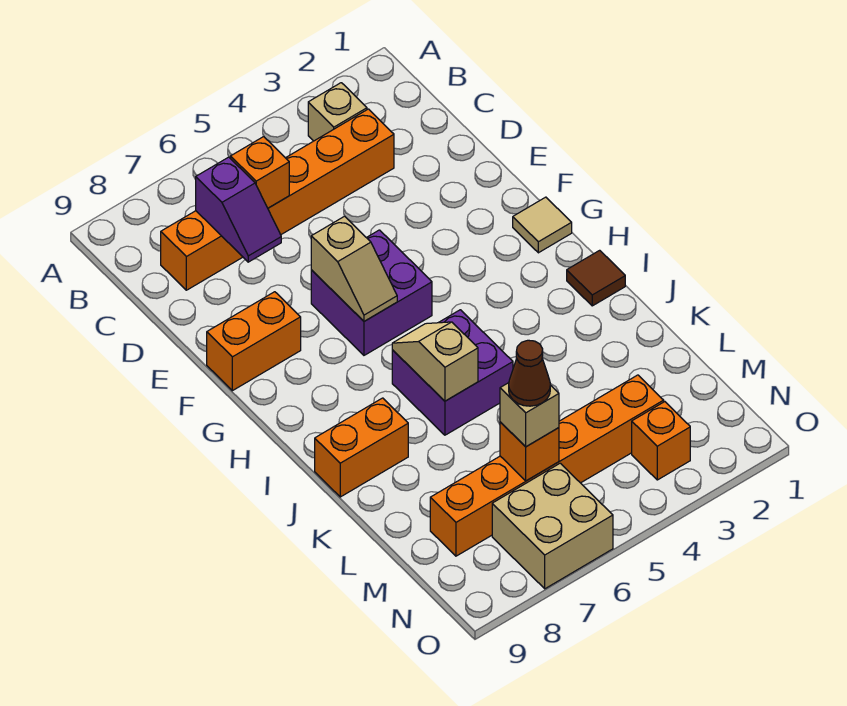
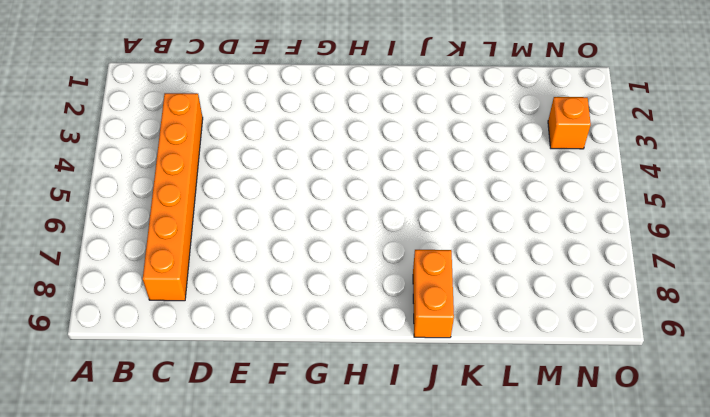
none -> tan 1x1 brick [308,83,367,141]
none -> purple 2x2 brick [311,230,432,355]
none -> orange 1x2 brick [207,292,301,391]

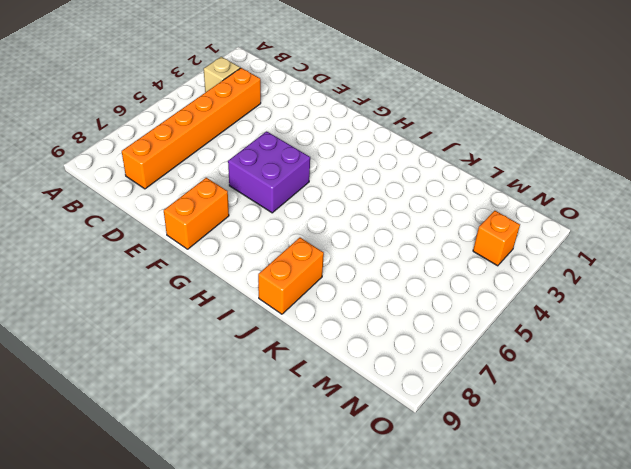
none -> tan 1x1 tile [513,197,572,253]
none -> brown 1x1 tile [567,250,625,306]
none -> purple 2x2 brick [392,310,513,435]

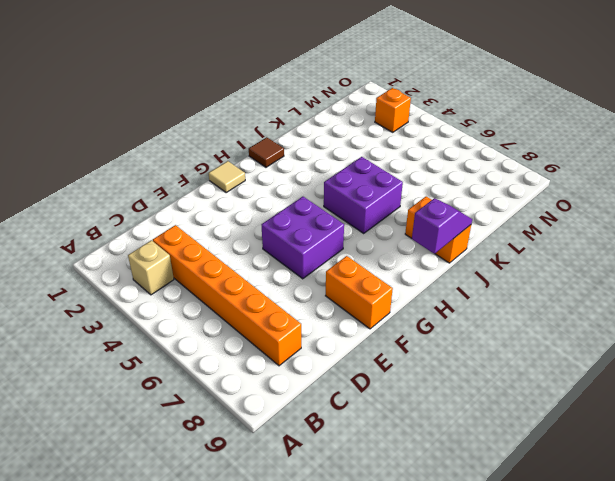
purple 1x2 slope [412,198,472,254] -> purple 1x2 slope moved to [196,157,281,262]
none -> orange 1x6 brick [430,375,664,556]
none -> tan 2x2 brick [492,463,613,589]
none -> orange 1x1 brick [231,137,289,208]

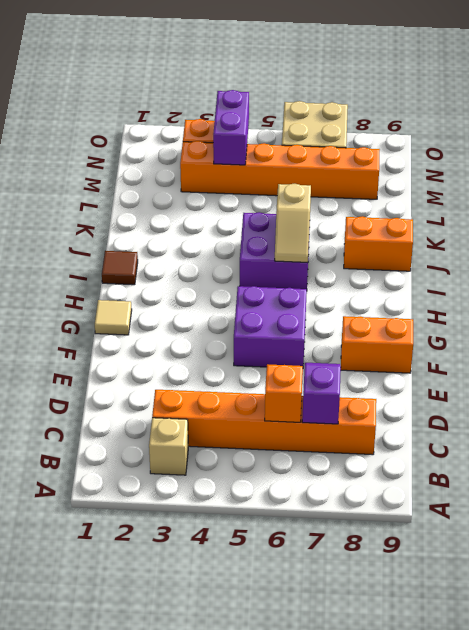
purple 1x2 brick [213,90,249,165] -> none
none -> tan 1x2 slope [311,216,397,321]
none -> orange 1x1 brick [500,422,559,481]
none -> tan 1x1 brick [500,383,559,447]

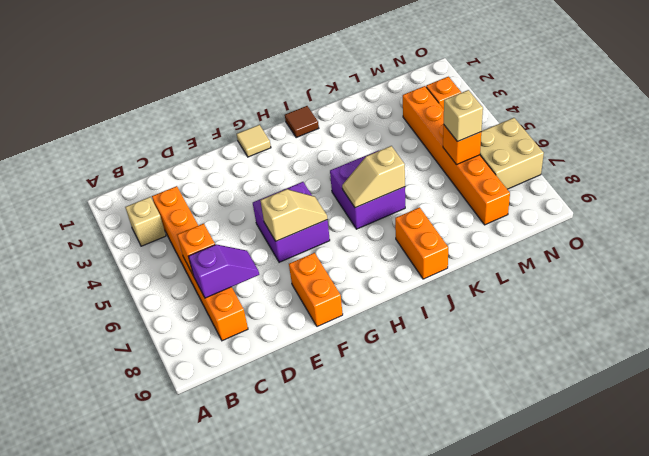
none -> brown 1x1 cone [509,340,550,406]

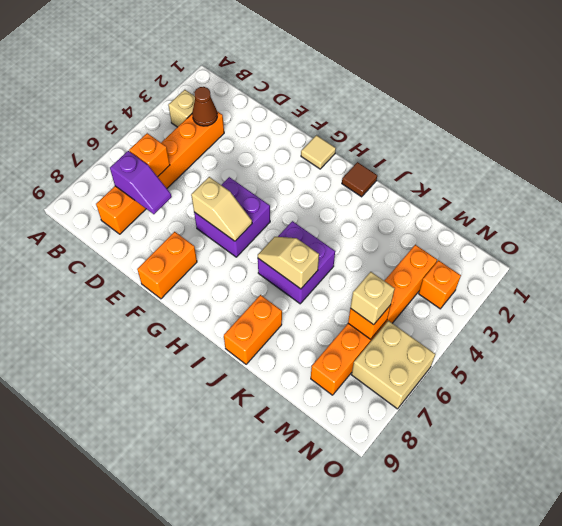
brown 1x1 cone [192,87,217,126] -> brown 1x1 cone moved to [509,340,550,406]

